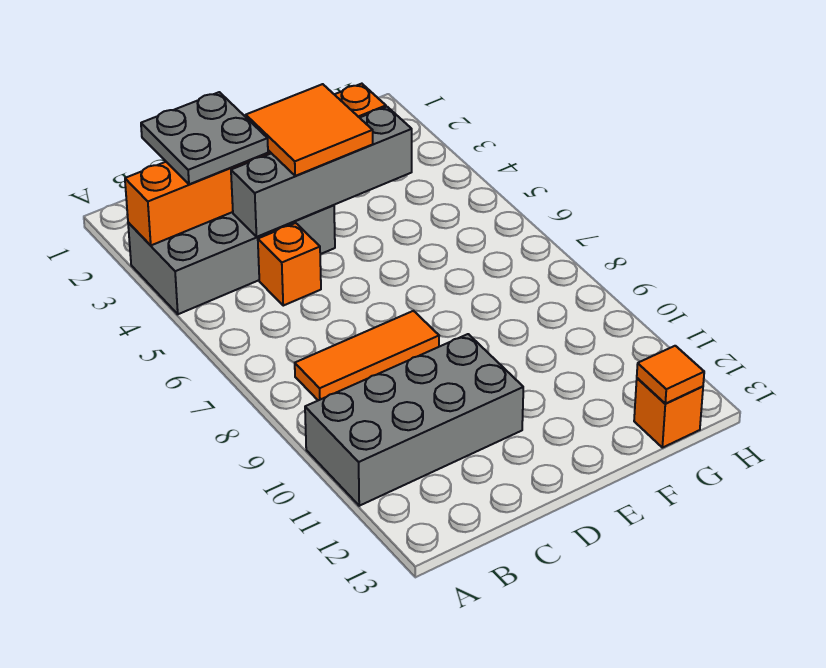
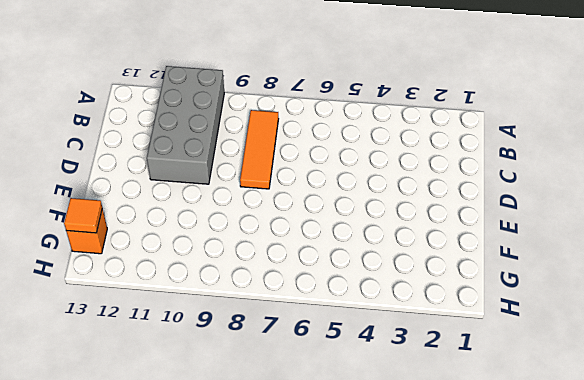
none -> grey 2x4 brick [128,205,335,314]
none -> orange 1x1 brick [258,223,321,306]

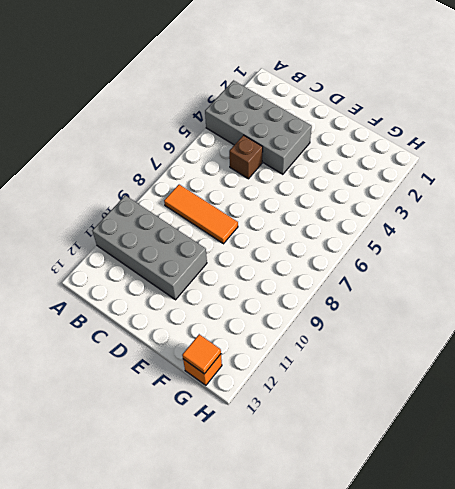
brown 1x1 brick [229,135,263,179] -> orange 1x1 brick [258,223,321,306]
none -> orange 1x6 brick [125,84,386,245]
none -> grey 1x4 brick [231,107,412,237]

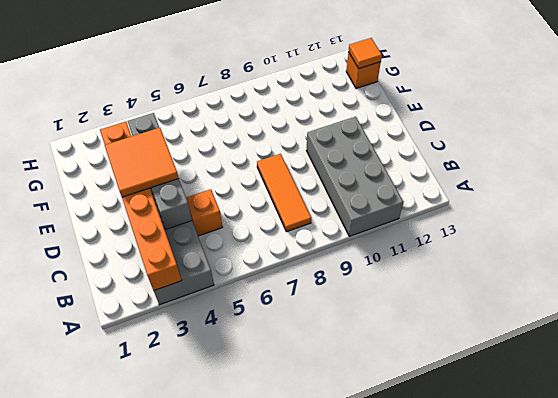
none -> grey 2x2 plate [141,92,268,184]

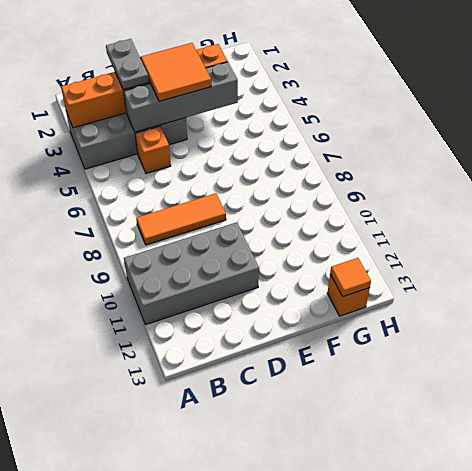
grey 1x2 plate [106,39,149,90] -> grey 2x2 plate [141,92,268,184]

